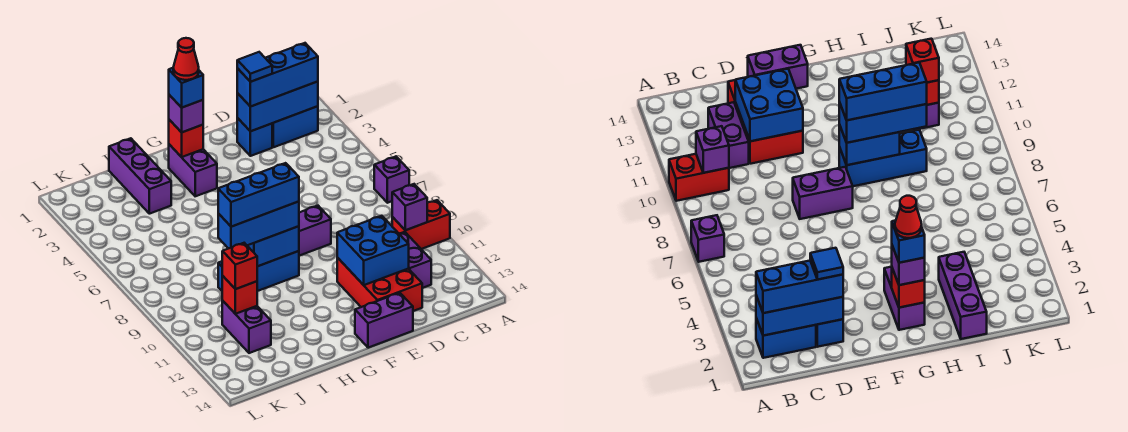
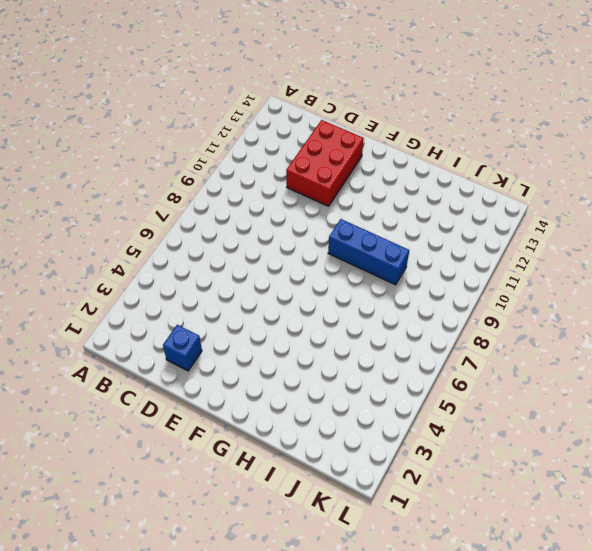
none -> purple 1x1 brick [374,157,409,203]
none -> red 1x2 brick [392,200,450,249]
none -> blue 1x2 brick [272,106,318,147]

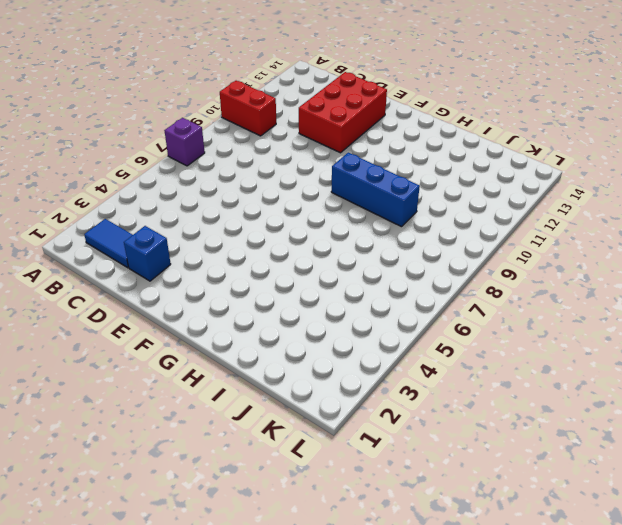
blue 1x2 tile [84,219,132,268] -> blue 1x2 brick [272,106,318,147]
none -> purple 1x2 brick [399,232,431,288]
none -> purple 1x2 brick [299,206,331,256]
none -> purple 1x2 brick [355,293,413,348]

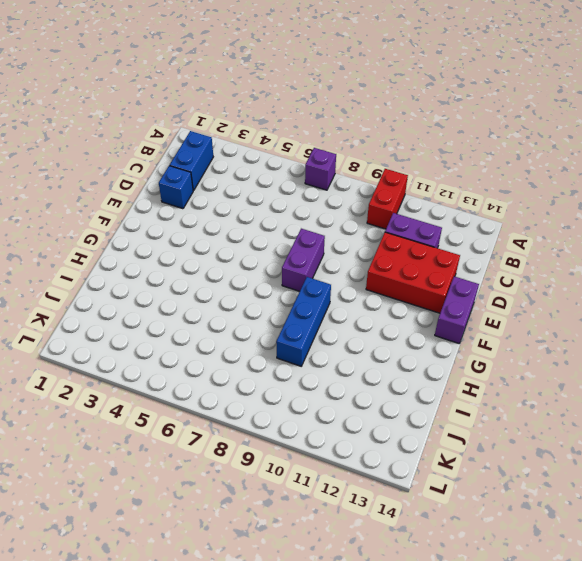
none -> purple 1x2 brick [169,144,217,196]
none -> purple 1x3 brick [109,138,171,214]
none -> purple 1x2 brick [222,301,271,353]

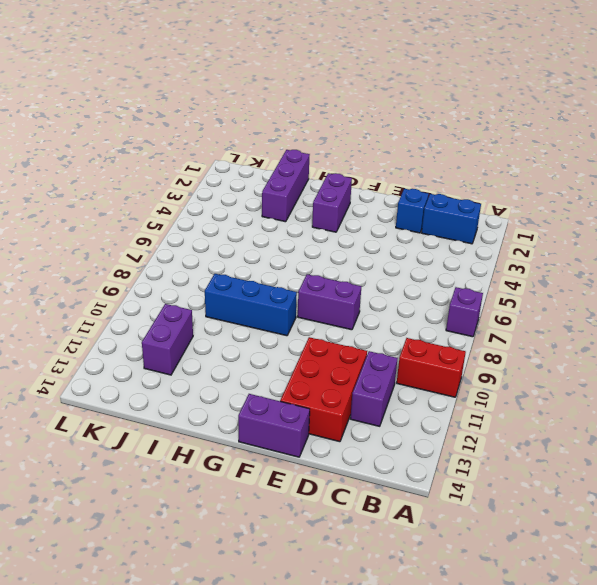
none -> blue 1x3 brick [237,81,318,131]
none -> purple 1x1 brick [392,184,427,230]
none -> blue 2x2 brick [337,216,409,285]

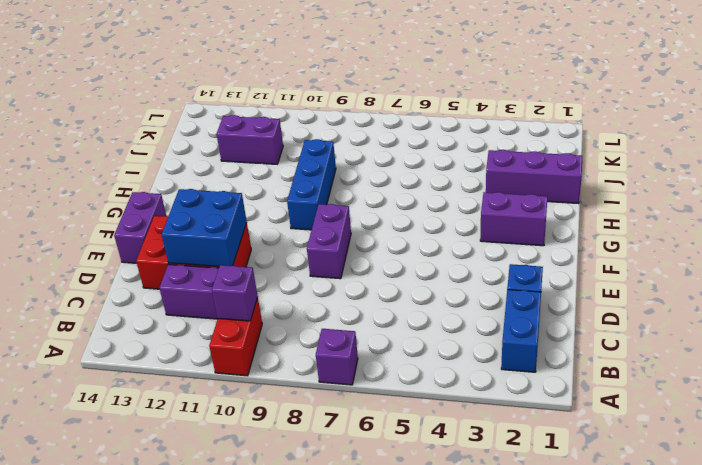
none -> blue 1x3 brick [237,81,318,131]
none -> red 1x1 brick [169,120,203,157]
none -> blue 1x2 brick [247,226,299,266]

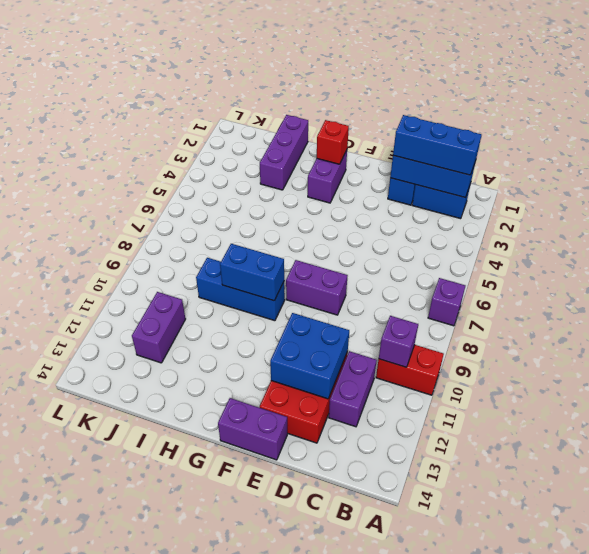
none -> red 1x1 brick [222,276,257,314]
none -> purple 1x1 brick [169,95,203,132]
none -> blue 1x3 brick [218,202,299,249]

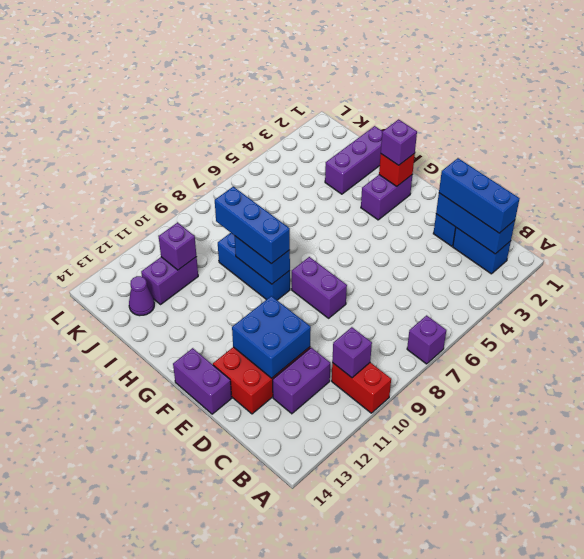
purple 1x1 brick [158,223,197,270] -> red 1x1 brick [222,276,257,314]
purple 1x1 cone [129,276,154,316] -> none
none -> red 1x1 brick [222,243,257,289]
none -> blue 1x1 tile [237,52,272,82]
none -> blue 1x1 brick [169,68,203,108]

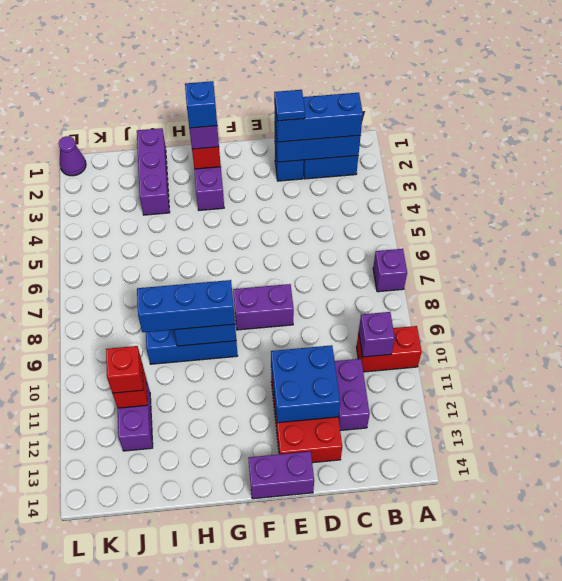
purple 1x1 cone [59,136,86,176] -> none
none -> blue 1x3 brick [218,163,299,227]
none -> red 1x1 cone [173,38,199,80]

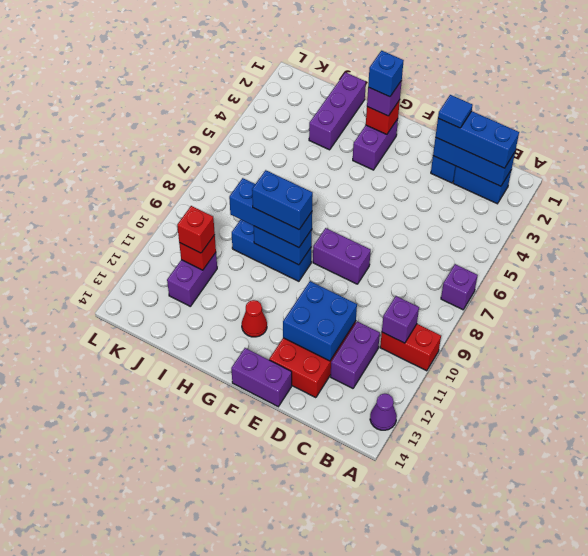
purple 1x1 cone [370,394,397,430] -> none
blue 1x2 brick [252,170,313,230] -> blue 1x3 brick [218,163,299,227]
red 1x1 cone [242,300,267,337] -> red 1x1 cone moved to [173,38,199,80]

